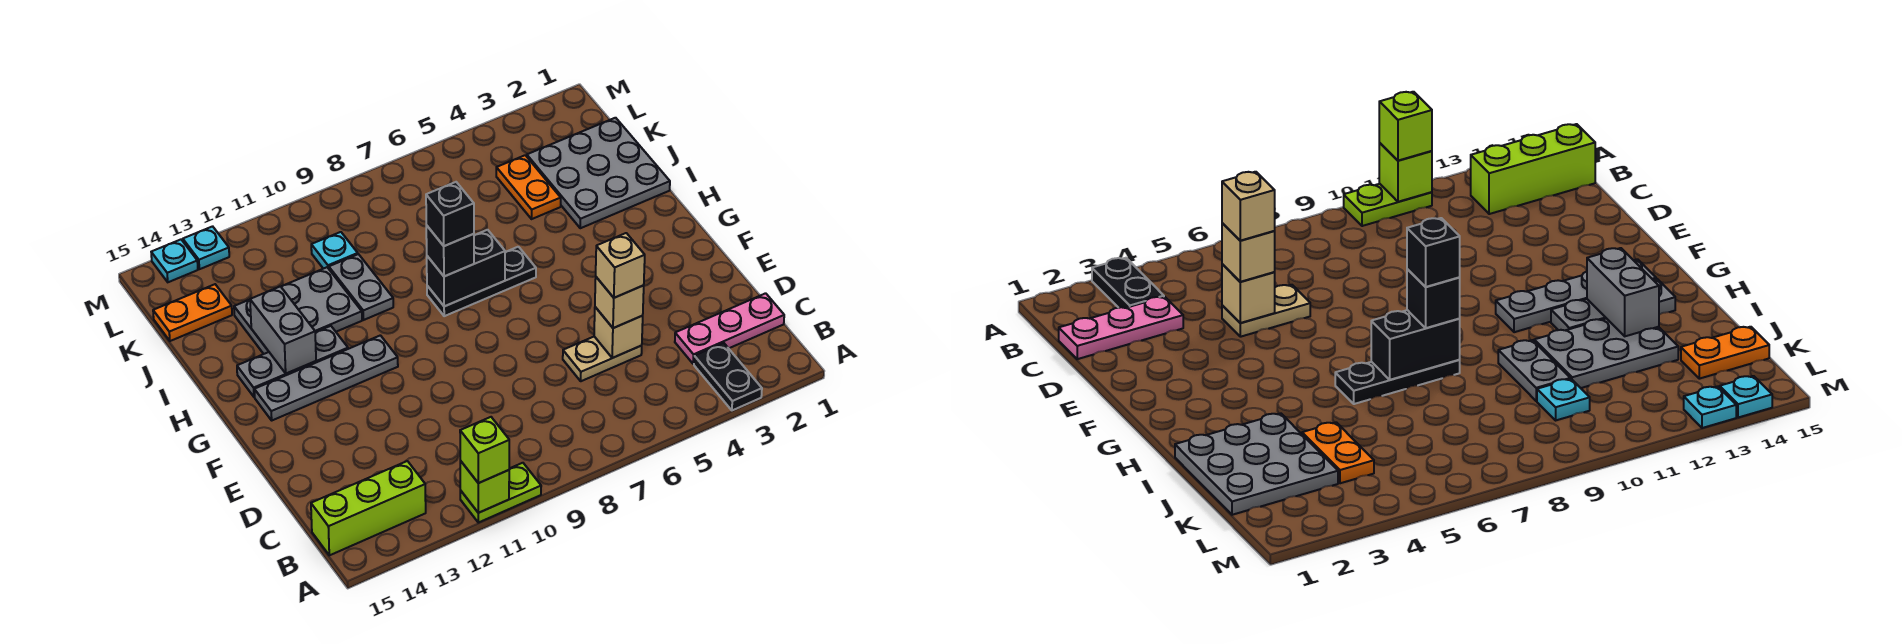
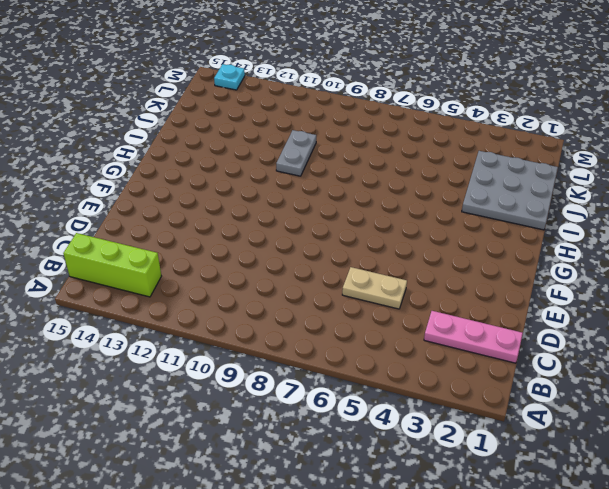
none -> black 1x2 plate [694,343,762,410]
none -> lime 1x2 plate [460,463,541,523]
none -> grey 1x4 plate [254,335,398,420]

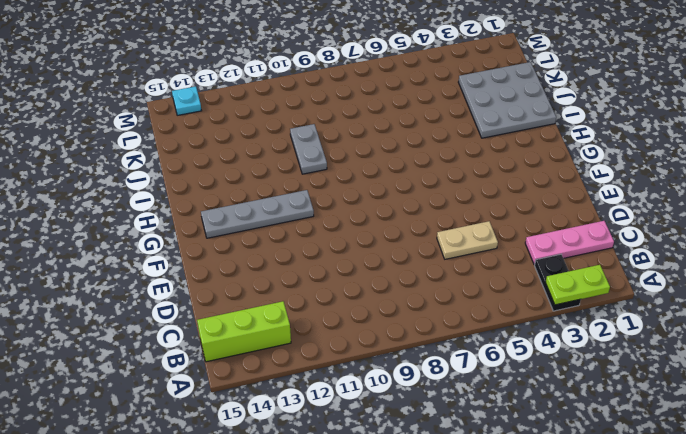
lime 1x2 plate [545,265,610,305] -> lime 1x2 plate moved to [460,463,541,523]
none -> black 1x3 plate [427,247,536,316]
none -> grey 1x3 plate [237,326,348,397]
none -> grey 2x3 plate [234,267,362,354]

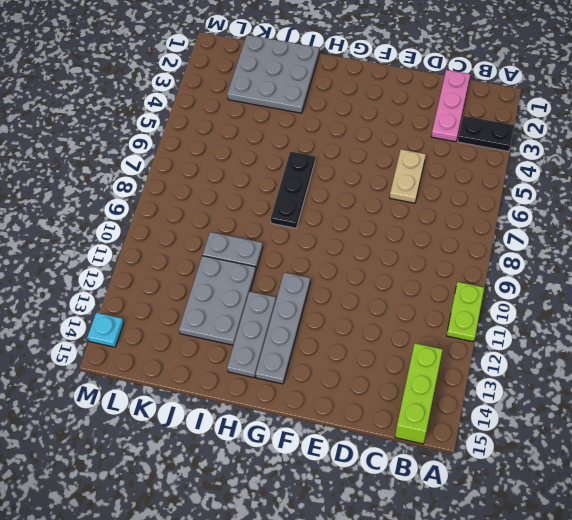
none -> orange 1x2 plate [496,155,561,219]
none -> cyan 1x1 plate [311,232,358,269]
none -> orange 1x2 plate [153,284,232,341]

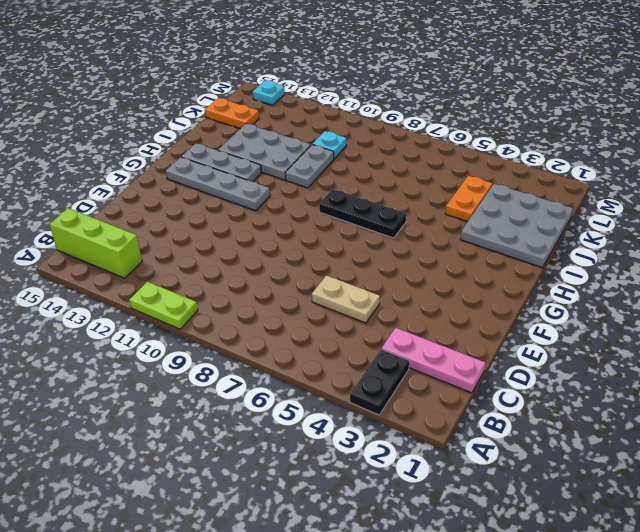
none -> cyan 1x1 plate [183,226,229,269]
none -> lime 1x1 brick [460,461,509,513]
none -> tan 1x1 brick [594,307,643,358]

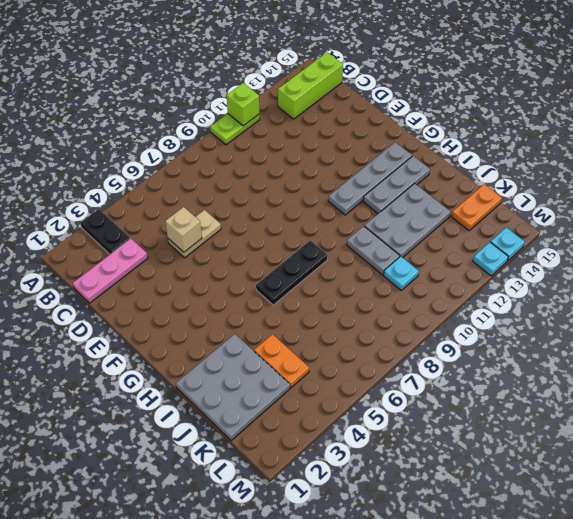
none -> black 1x2 brick [427,230,505,306]
none -> grey 1x2 brick [250,286,316,374]
none -> lime 1x1 brick [460,417,509,483]

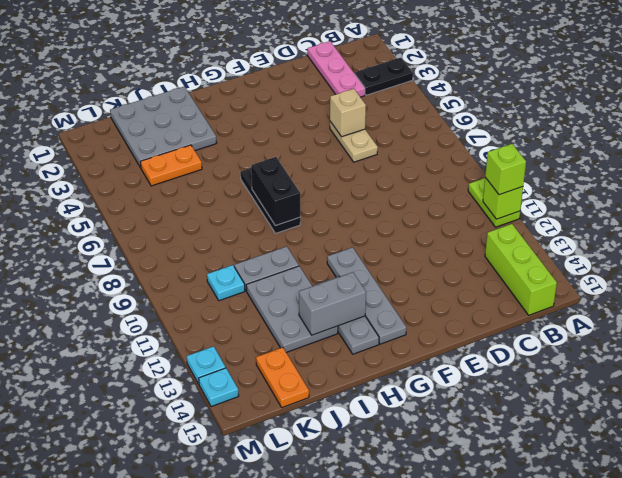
none -> tan 1x1 brick [595,277,644,328]
none -> black 1x1 brick [426,225,474,276]
none -> tan 1x1 brick [596,233,645,298]

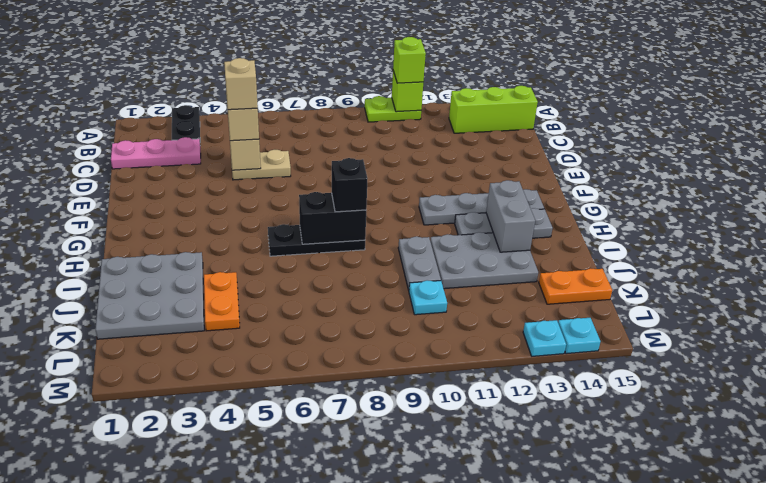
none -> black 1x1 brick [426,182,474,246]

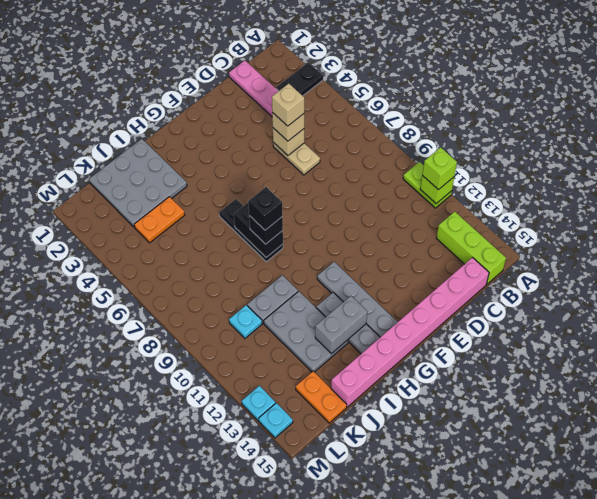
pink 1x8 brick [331,258,489,407] -> none

